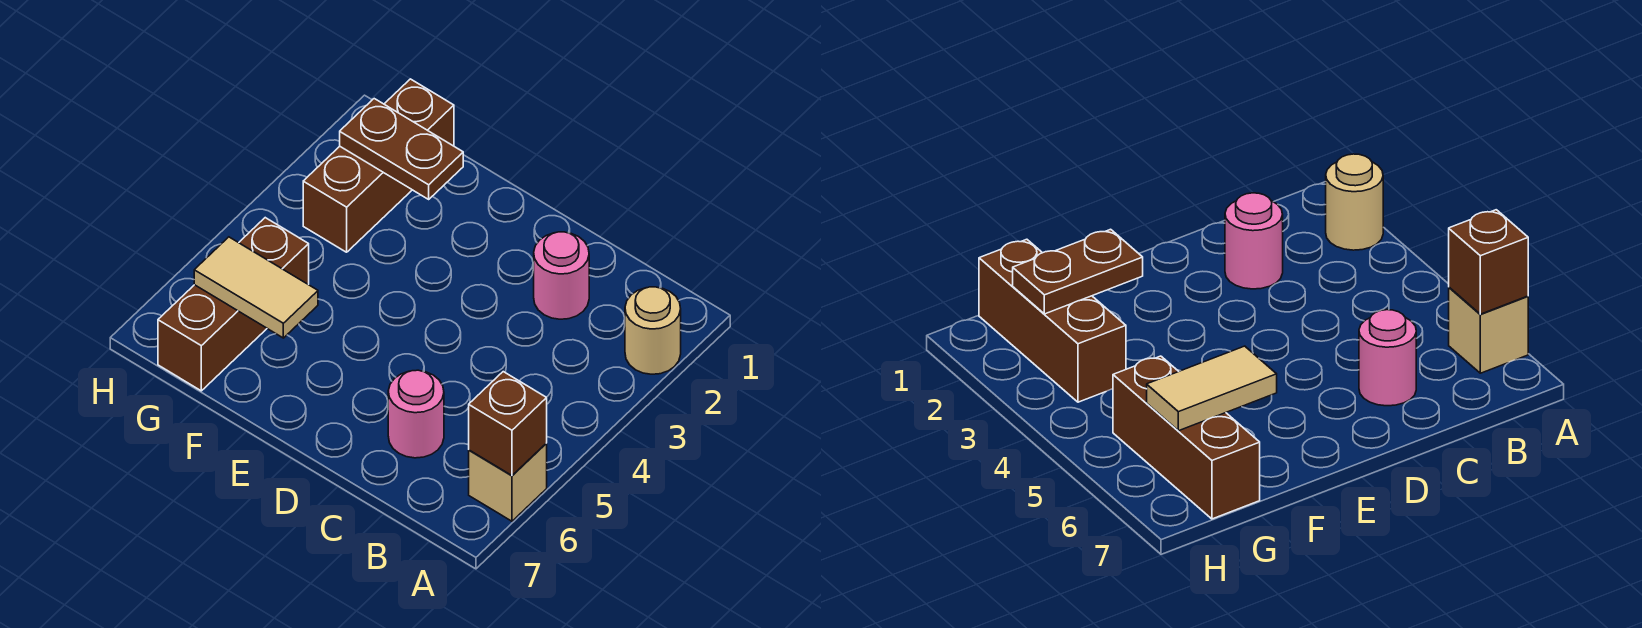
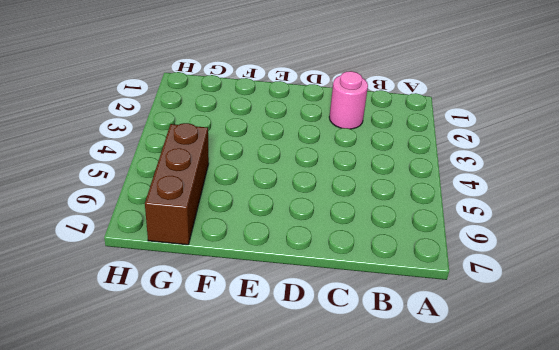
none -> tan 1x1 round brick [625,287,681,374]
none -> tan 1x1 brick [469,444,547,521]

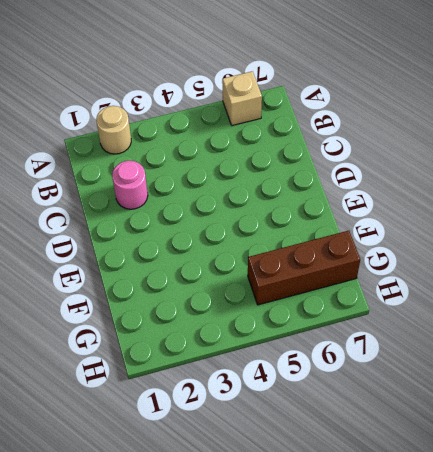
none -> pink 1x1 round brick [388,370,444,458]
none -> brown 1x3 brick [303,79,454,252]

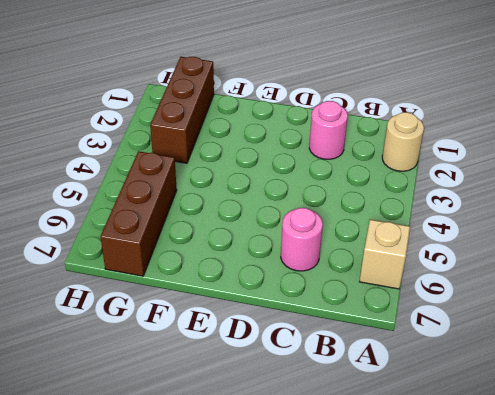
none -> brown 1x1 brick [469,372,547,475]
none -> brown 1x2 plate [340,99,463,199]

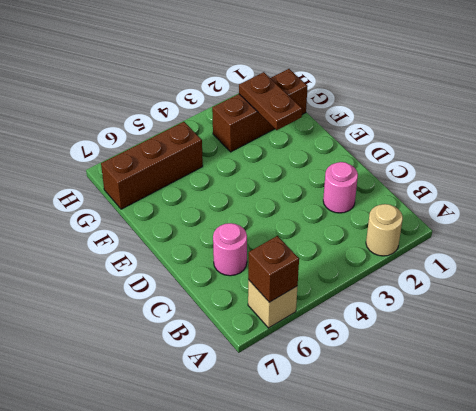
none -> tan 1x2 tile [194,237,318,338]

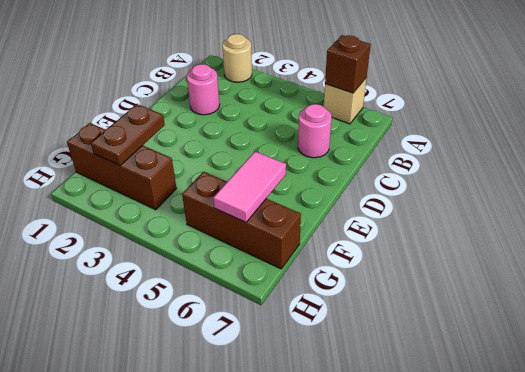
pink 1x2 tile [213,152,286,222] -> tan 1x2 tile [194,237,318,338]

